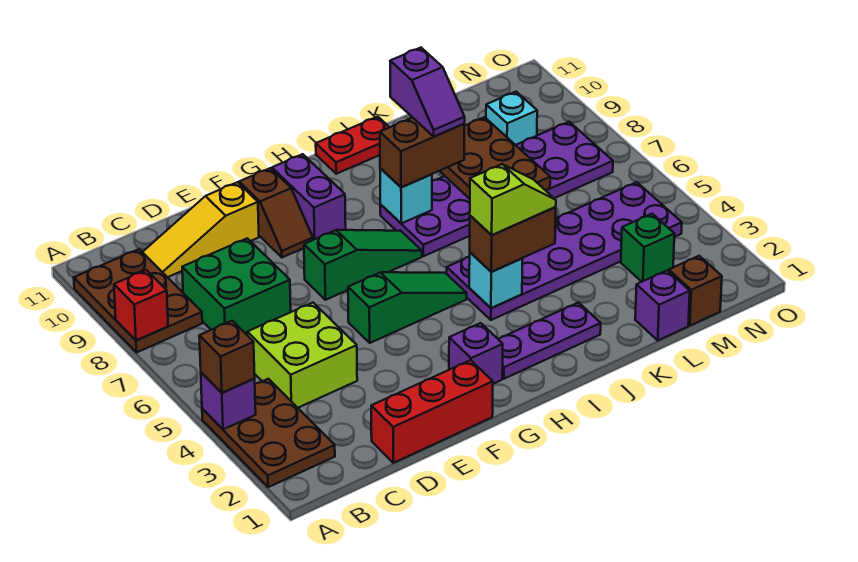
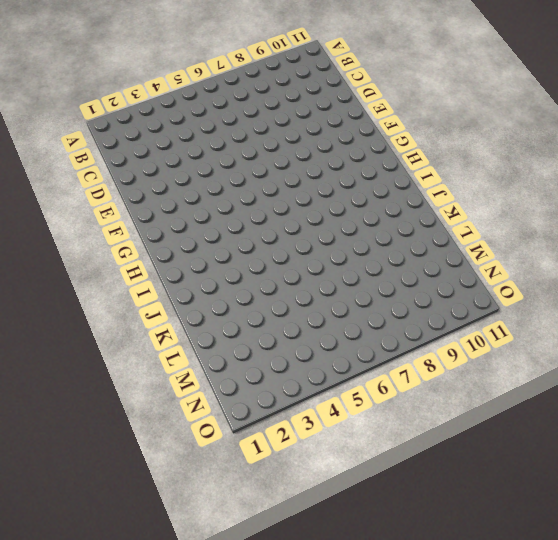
none -> brown 2x3 plate [202,379,335,487]
none -> brown 2x3 plate [74,249,202,352]
none -> lime 2x2 brick [247,303,357,408]

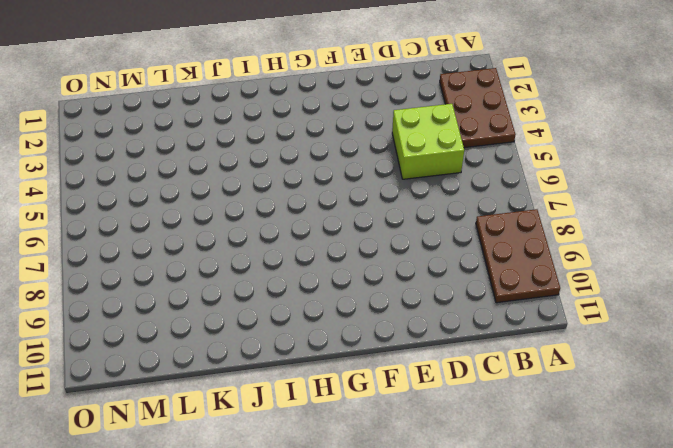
none -> green 2x2 brick [182,238,291,335]
none -> yellow 1x3 slope [143,182,259,277]
none -> red 1x3 brick [371,360,493,463]

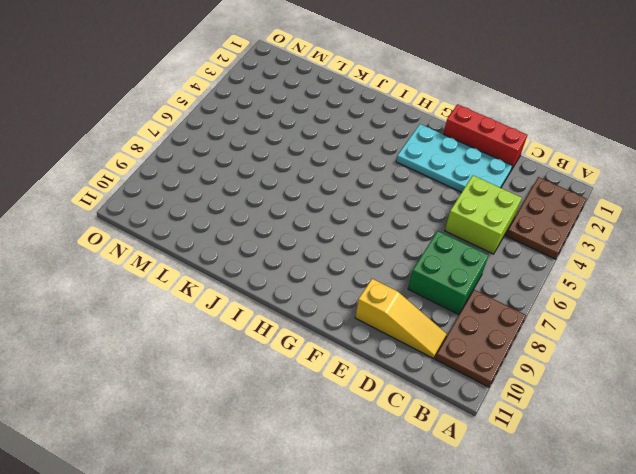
cyan 2x4 plate [396,124,512,192] -> purple 1x1 brick [449,323,503,384]
none -> green 1x3 slope [348,272,467,343]
none -> green 1x3 slope [304,230,422,300]
none -> brown 1x2 slope [239,168,313,257]

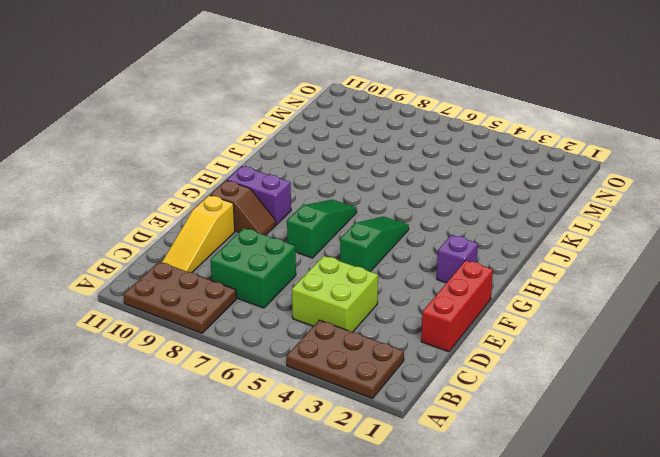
none -> purple 1x3 plate [498,302,601,379]
none -> purple 2x6 plate [447,182,682,320]
none -> purple 2x6 plate [380,122,613,256]

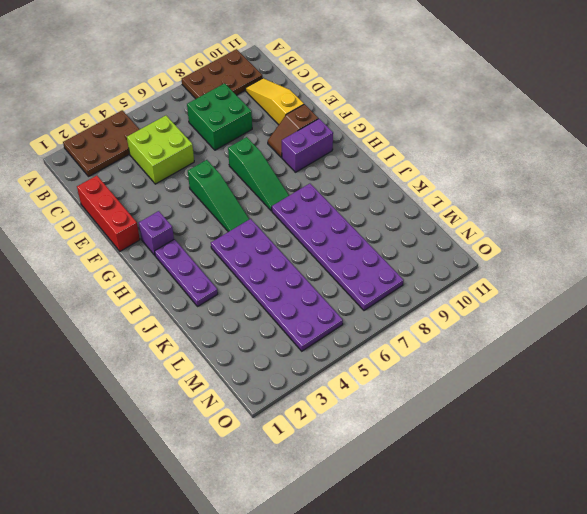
none -> red 1x2 plate [316,117,390,174]
none -> purple 1x1 brick [635,271,690,340]
none -> brown 1x1 brick [669,256,722,326]

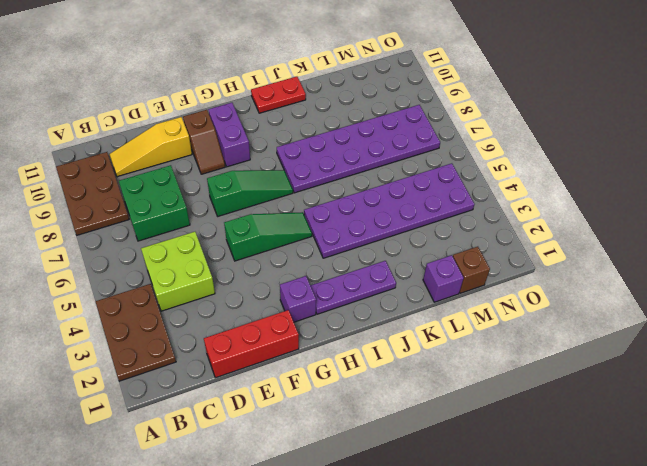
none -> green 1x1 brick [621,214,674,282]
none -> cyan 1x1 brick [486,92,537,145]
none -> purple 1x1 brick [201,372,256,429]

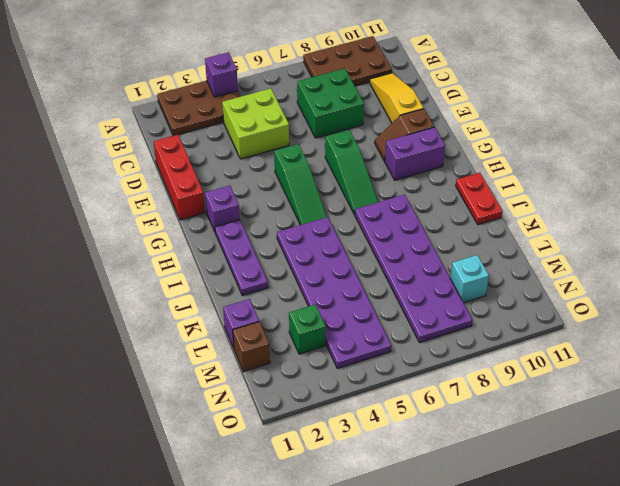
none -> red 1x1 brick [114,270,168,341]
none -> cyan 1x1 brick [469,252,523,308]
none -> cyan 1x1 brick [380,168,432,223]

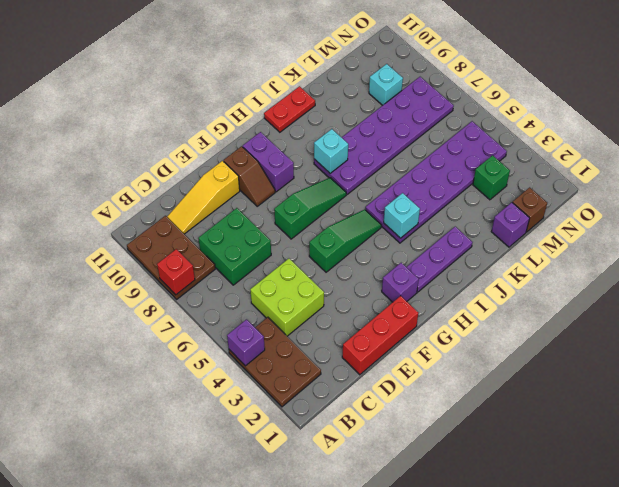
none -> brown 2x3 plate [440,117,550,199]
none -> brown 1x1 brick [199,321,255,393]
none -> brown 1x2 brick [470,207,556,272]

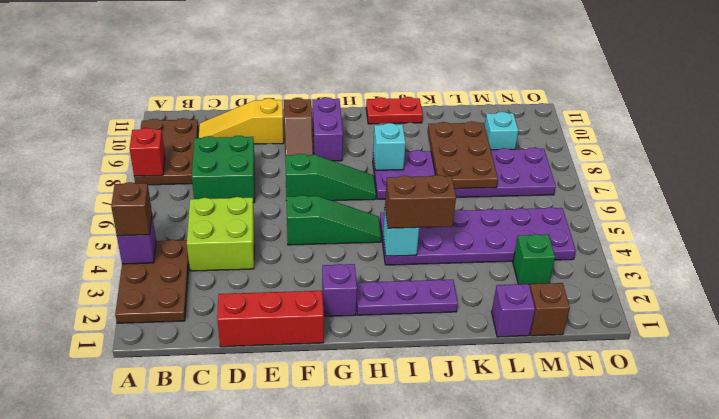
none -> brown 1x2 brick [380,118,464,187]
none -> lime 1x2 slope [470,164,556,235]
none -> purple 1x2 slope [390,48,465,137]

